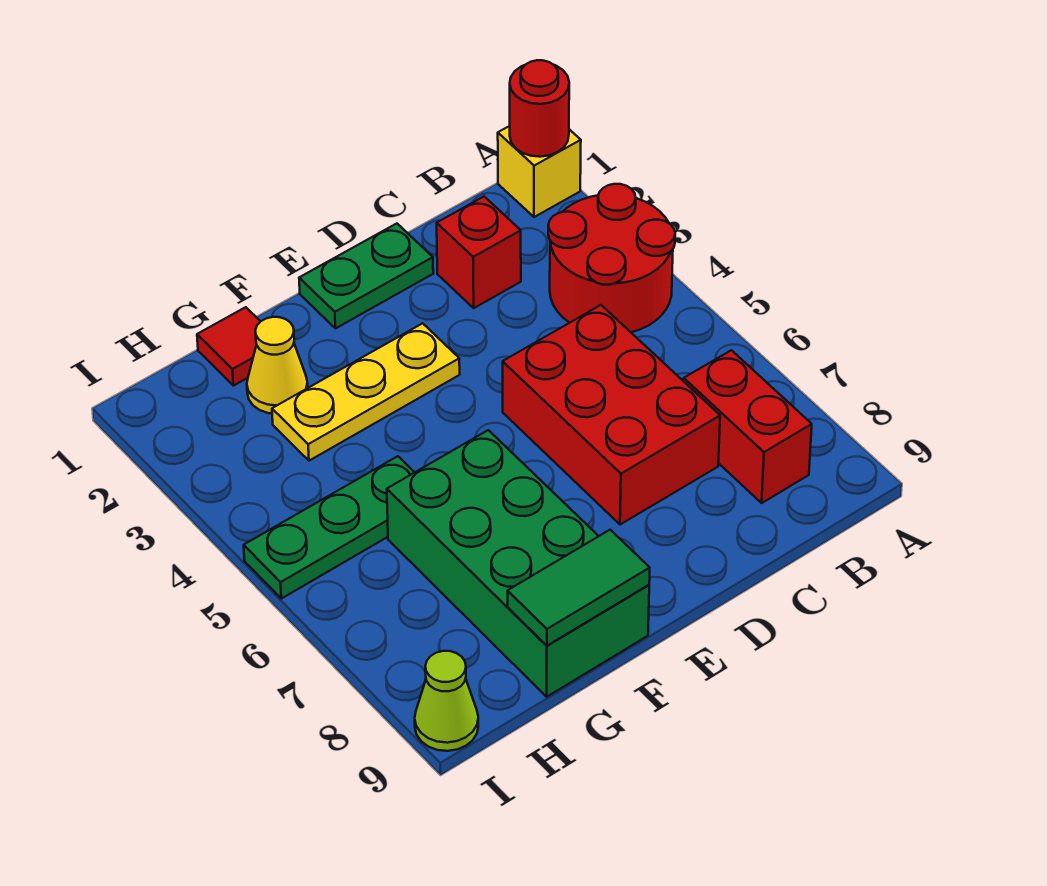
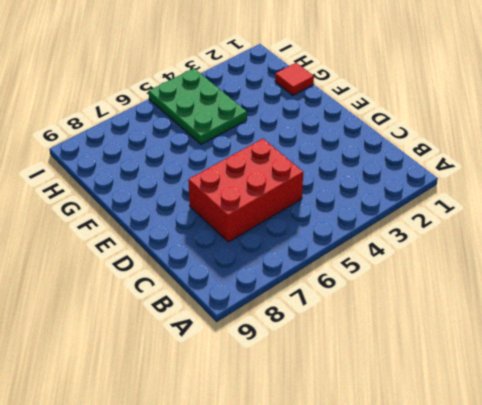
green 2x3 plate [149,68,247,144] -> green 1x3 plate [244,456,414,599]
none -> yellow 1x1 brick [498,126,581,217]
none -> red 2x2 round brick [548,184,675,332]
none -> red 1x2 brick [684,350,812,503]

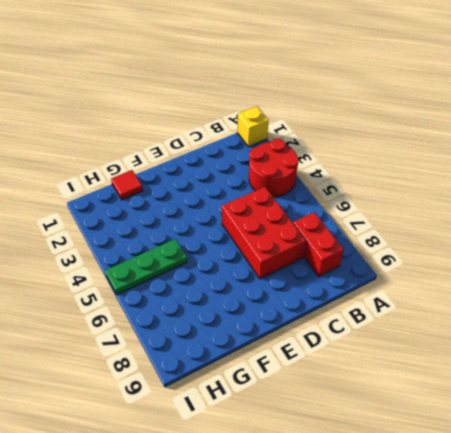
none -> red 1x1 brick [437,197,521,308]
none -> green 1x2 plate [299,224,433,328]
none -> yellow 1x3 plate [272,323,460,461]

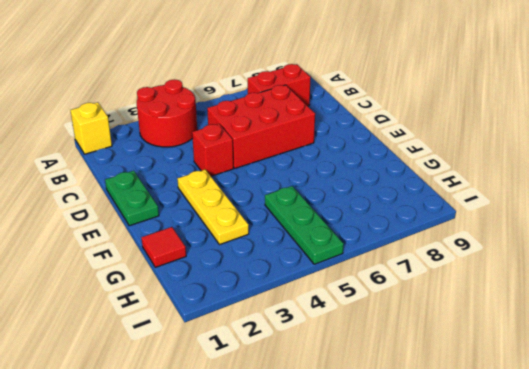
red 1x1 brick [192,124,233,176] -> red 1x1 brick moved to [437,197,521,308]
none -> green 2x4 brick [387,430,649,697]
none -> yellow 1x1 cone [247,317,308,413]
none -> lime 1x1 cone [415,651,478,751]

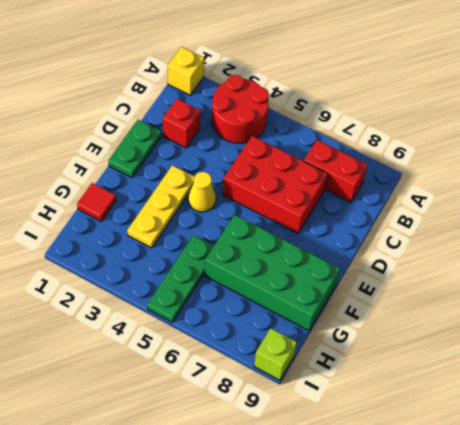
yellow 1x1 cone [188,172,216,212] -> yellow 1x1 cone moved to [247,317,308,413]
lime 1x1 brick [254,328,297,380] -> lime 1x1 cone [415,651,478,751]
none -> red 1x1 round brick [510,60,569,157]
none -> green 1x2 tile [508,530,650,646]

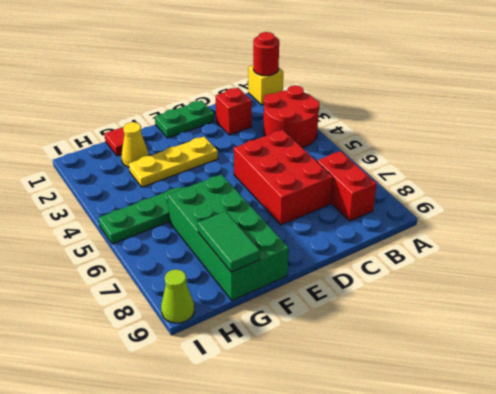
green 1x2 tile [198,211,260,272] -> green 1x2 tile turned to [508,530,650,646]

